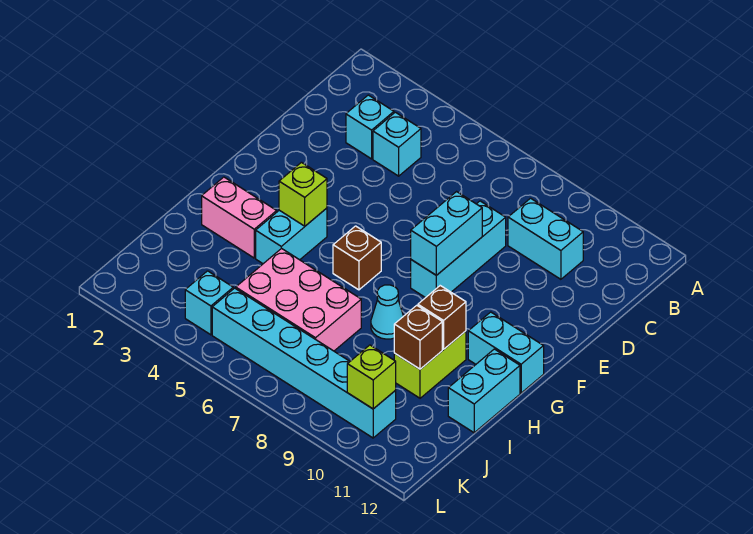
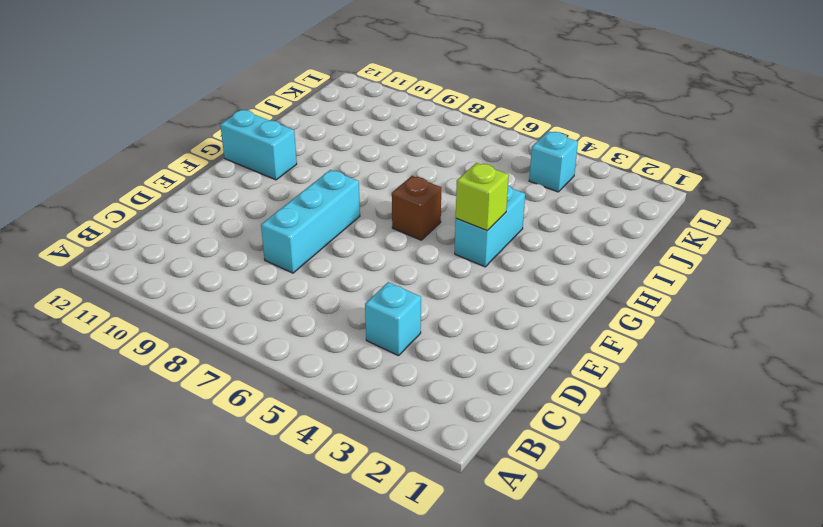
none -> cyan 1x1 brick [346,95,394,159]
none -> cyan 1x2 brick [508,198,583,279]
none -> pink 1x2 brick [202,177,277,258]

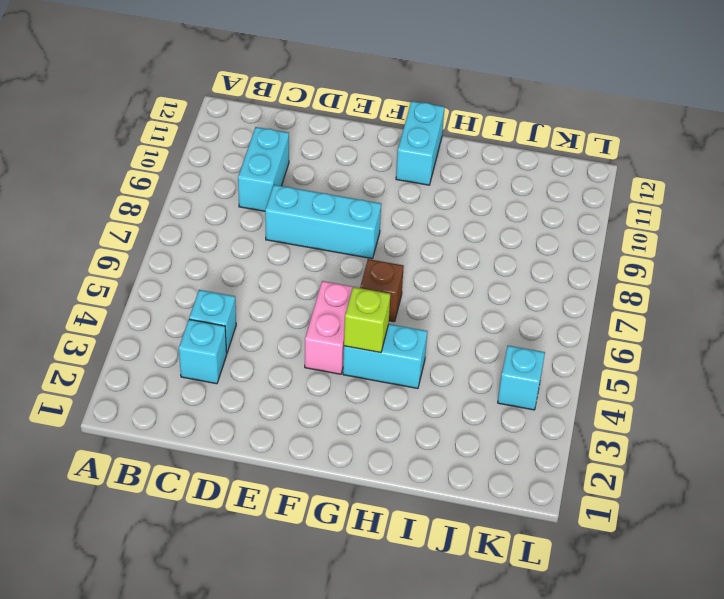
pink 1x2 brick [305,281,358,374] -> pink 1x2 brick moved to [202,177,277,258]
none -> cyan 1x1 cone [371,285,403,339]
none -> lime 1x2 brick [394,331,466,398]
none -> cyan 1x2 brick [448,349,520,433]

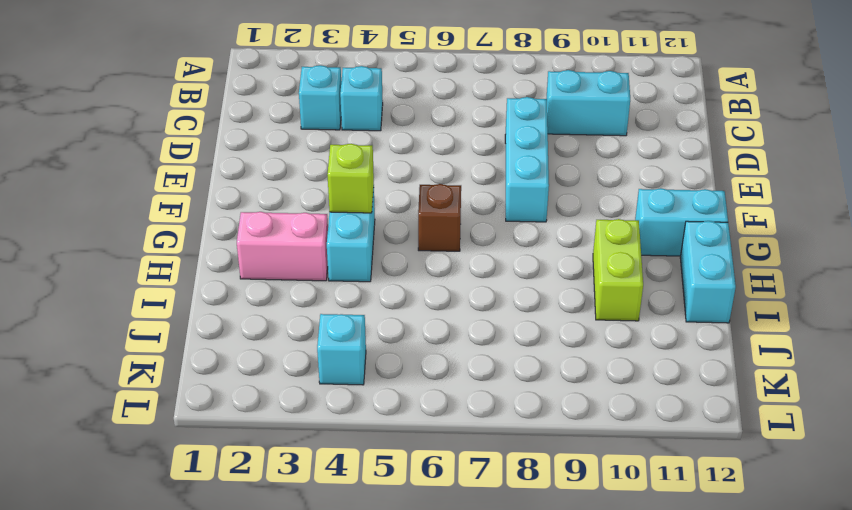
none -> cyan 1x1 cone [371,285,403,339]
none -> pink 2x3 brick [236,248,361,351]
none -> cyan 1x6 brick [212,288,396,438]

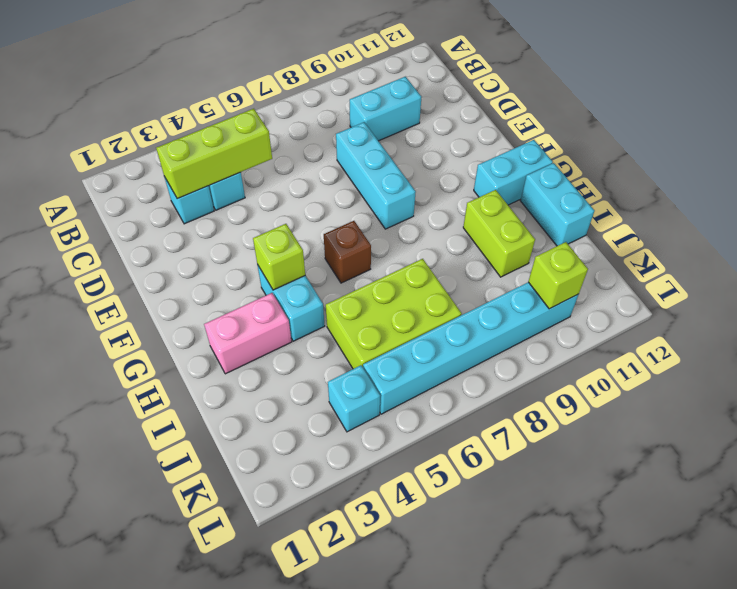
lime 1x3 brick [156,109,272,199] -> none
lime 2x3 brick [326,259,462,369] -> pink 2x3 brick [236,248,361,351]
none -> cyan 1x1 cone [371,285,403,339]
none -> cyan 1x2 brick [411,192,482,275]
none -> brown 1x1 brick [418,286,466,349]

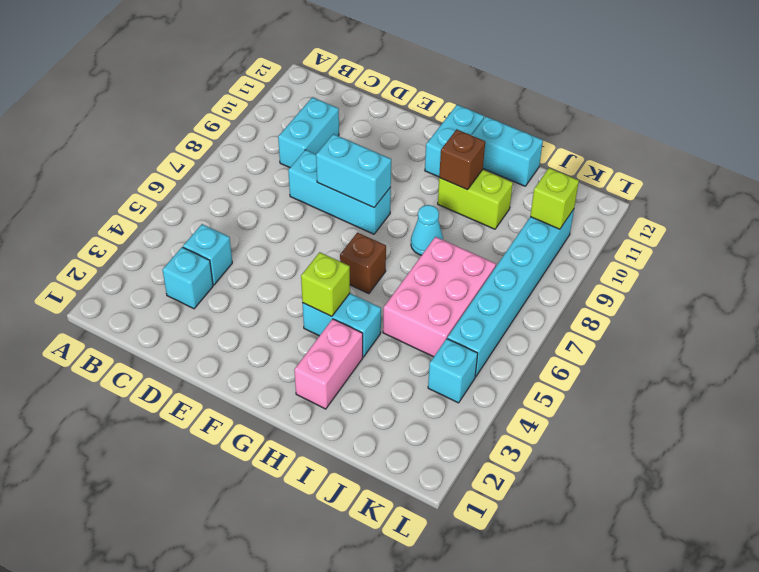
none -> brown 1x1 brick [394,305,442,369]

